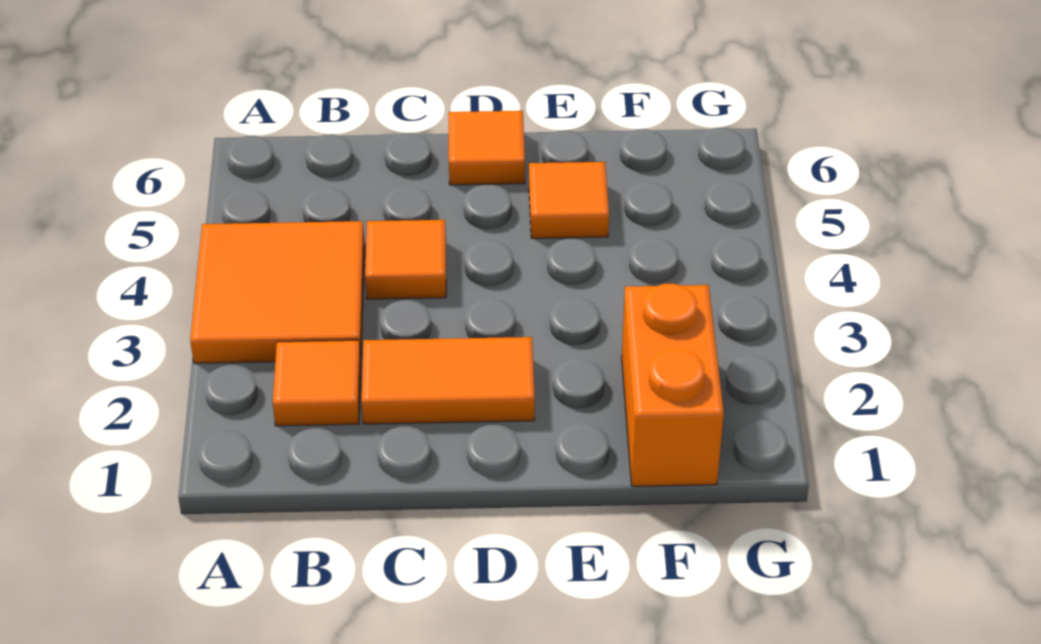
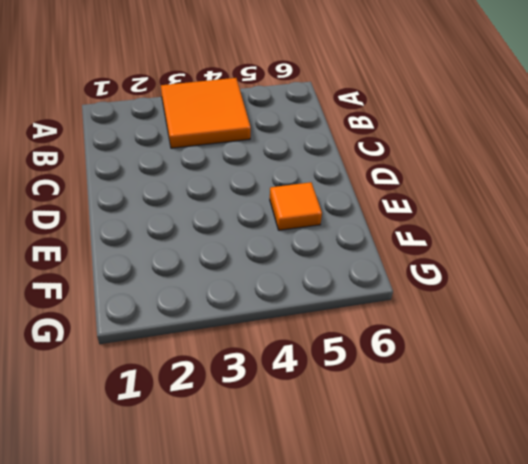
none -> orange 1x1 tile [273,340,361,426]
none -> orange 1x2 tile [362,337,535,424]

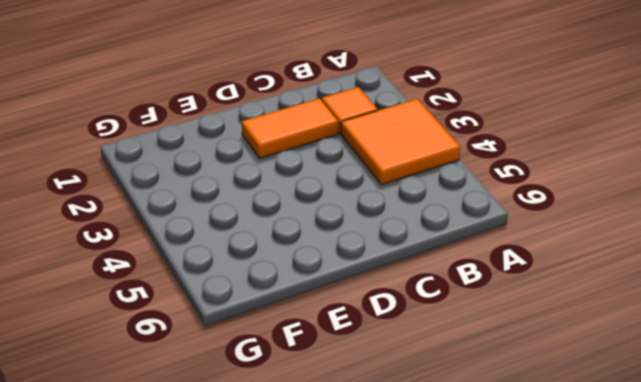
none -> orange 1x1 tile [365,220,446,299]
none -> orange 1x1 tile [449,111,525,185]

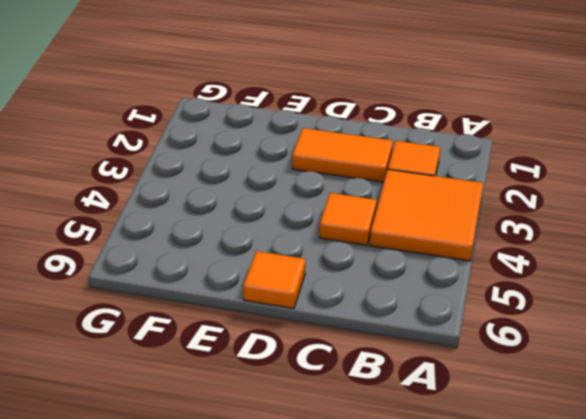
none -> orange 1x1 tile [529,162,609,238]
none -> orange 1x2 brick [622,284,724,486]

